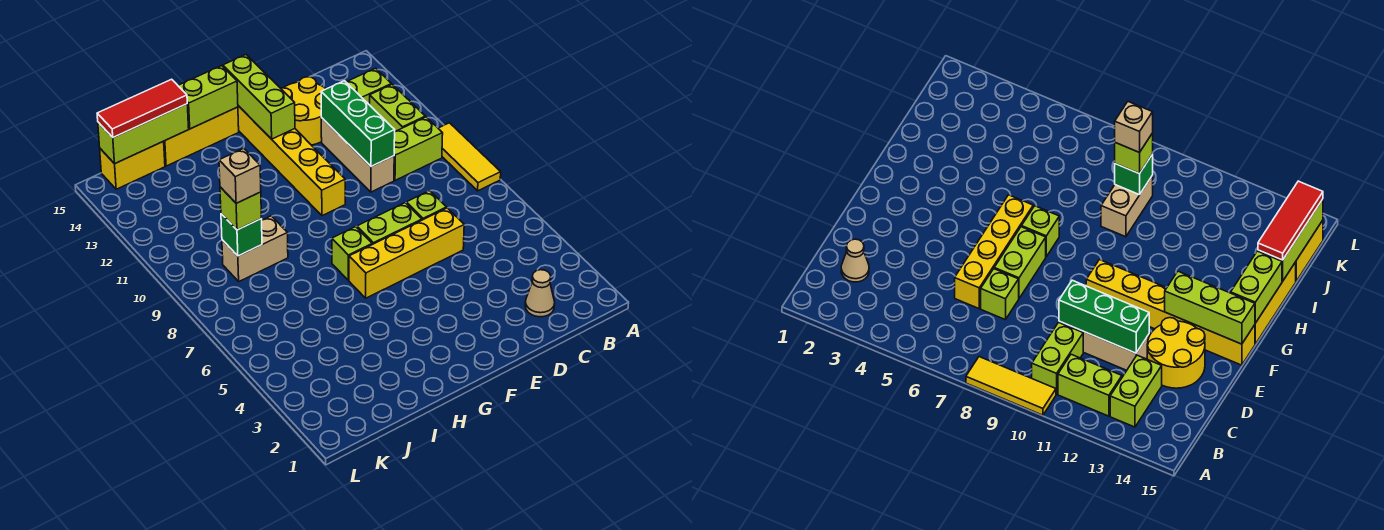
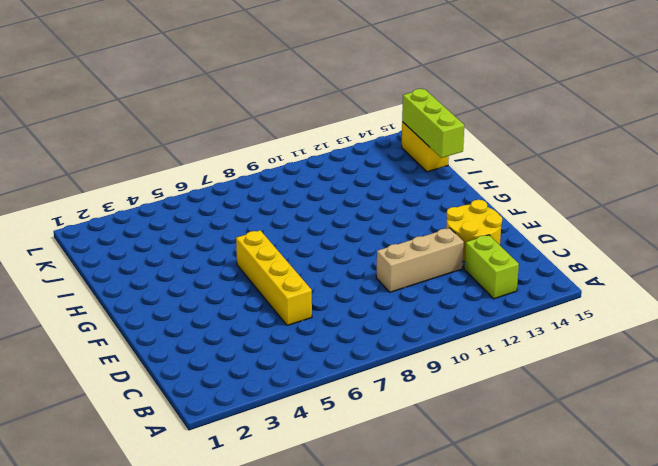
none -> yellow 1x3 tile [438,123,501,191]
none -> lime 1x2 brick [394,117,443,180]
none -> lime 1x2 brick [370,84,425,132]

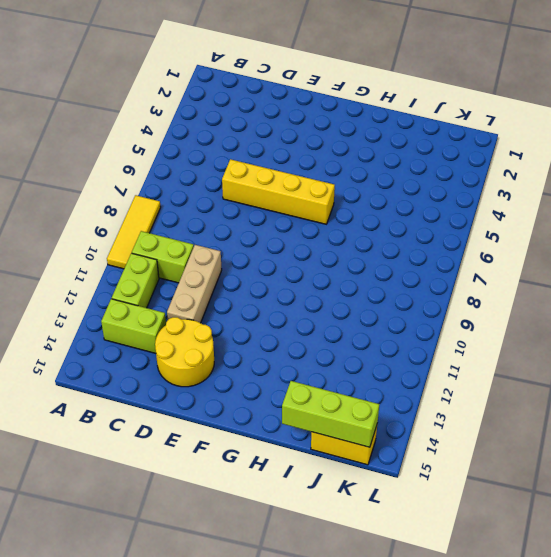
none -> tan 1x1 cone [525,270,555,317]
none -> lime 1x1 brick [406,191,446,220]
none -> lime 1x2 brick [357,203,422,244]

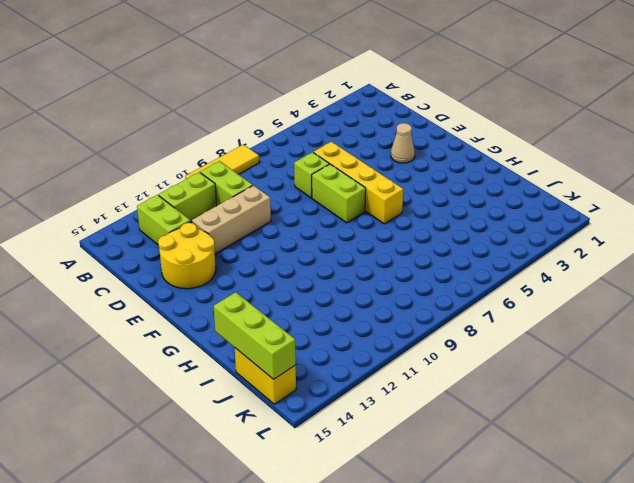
tan 1x1 cone [391,123,415,163] -> tan 1x1 cone moved to [525,270,555,317]
none -> yellow 1x6 brick [238,106,345,216]
none -> lime 1x1 brick [332,227,372,280]
none -> yellow 1x3 brick [164,107,239,166]

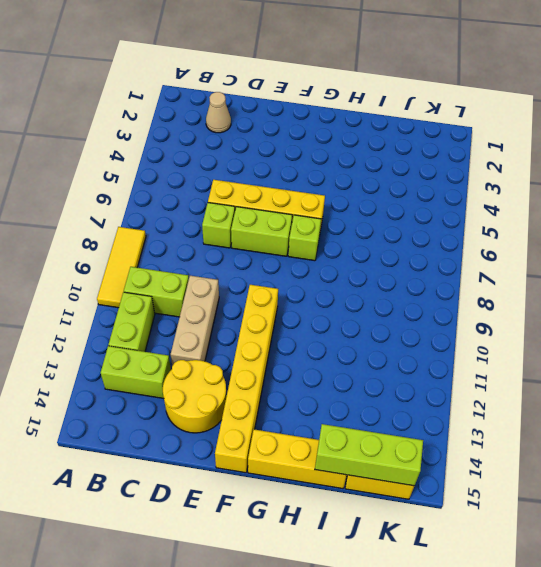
none -> tan 1x2 brick [222,216,288,281]
none -> green 1x3 brick [321,81,395,166]
none -> lime 1x3 brick [223,55,295,139]

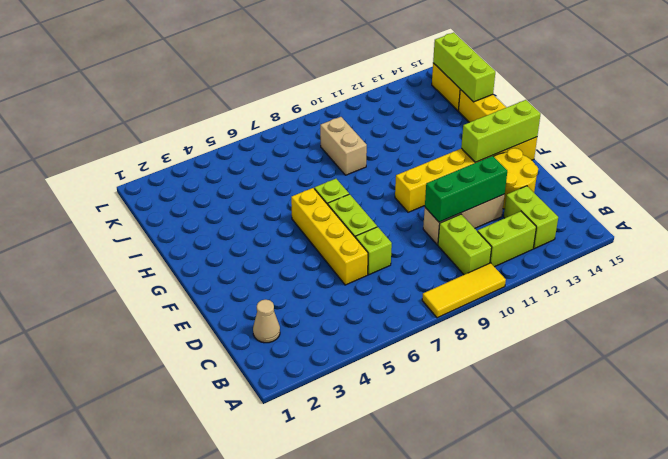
none -> lime 1x2 brick [178,66,238,129]
none -> green 1x1 brick [221,214,262,256]
none -> red 1x3 tile [97,79,187,137]

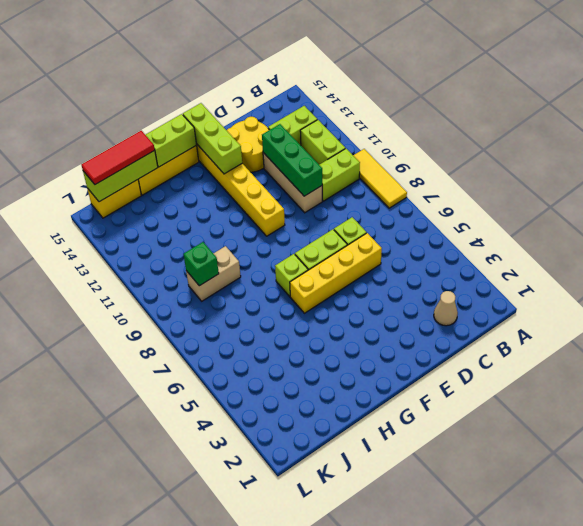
none -> lime 1x1 brick [220,187,261,230]
none -> tan 1x1 brick [219,148,261,203]

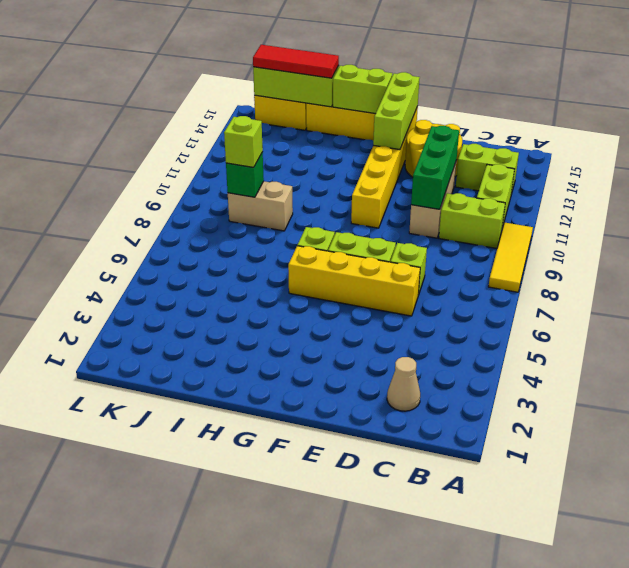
none -> tan 1x1 brick [219,148,261,203]

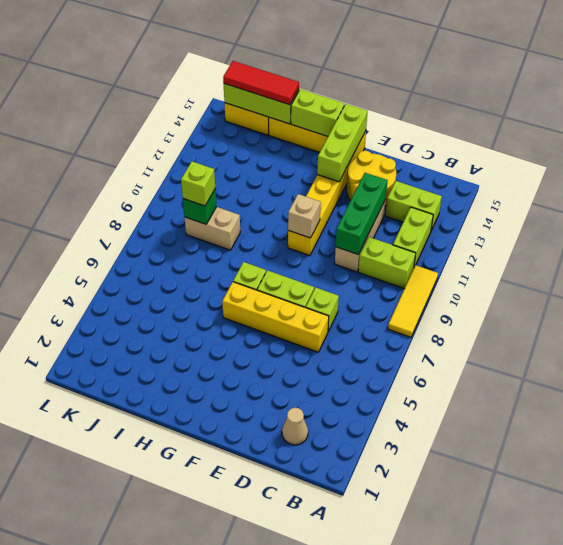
tan 1x1 brick [288,194,321,238] -> tan 1x1 brick moved to [219,148,261,203]

